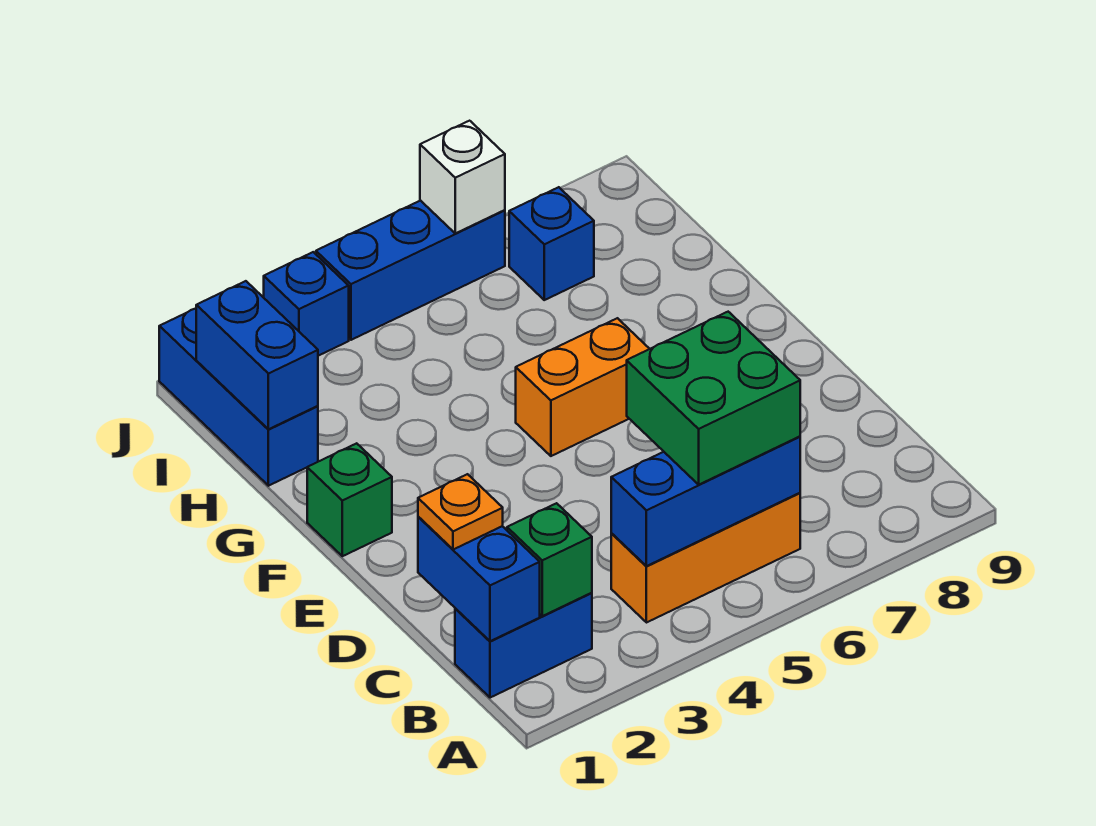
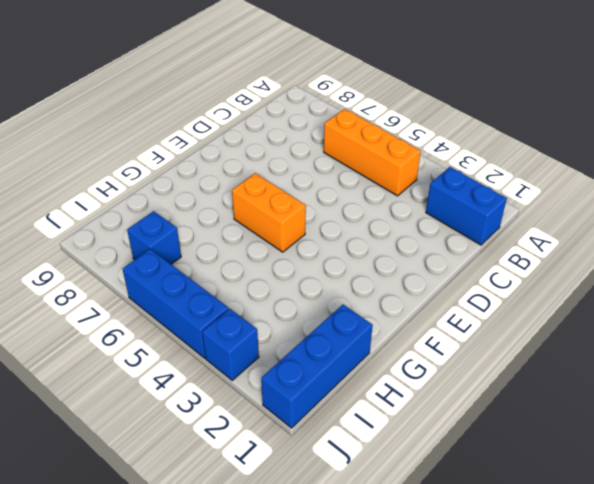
none -> green 1x1 brick [307,443,392,556]
none -> blue 1x2 brick [418,517,540,641]
none -> green 1x1 brick [507,503,592,616]

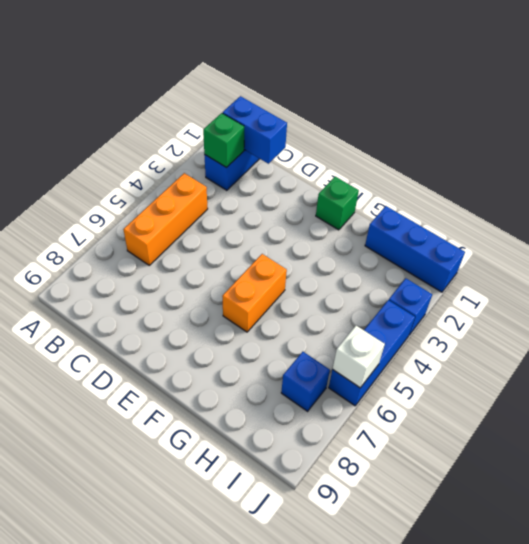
none -> blue 1x3 brick [611,437,800,566]
none -> blue 1x2 brick [196,281,318,429]
none -> green 2x2 brick [627,312,800,485]

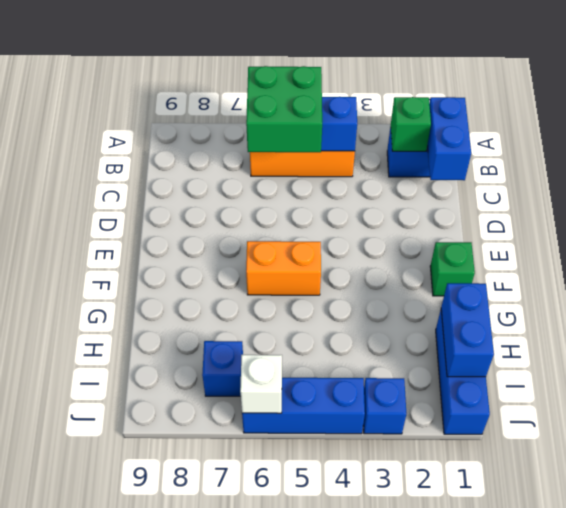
none -> orange 1x1 plate [418,474,503,550]

